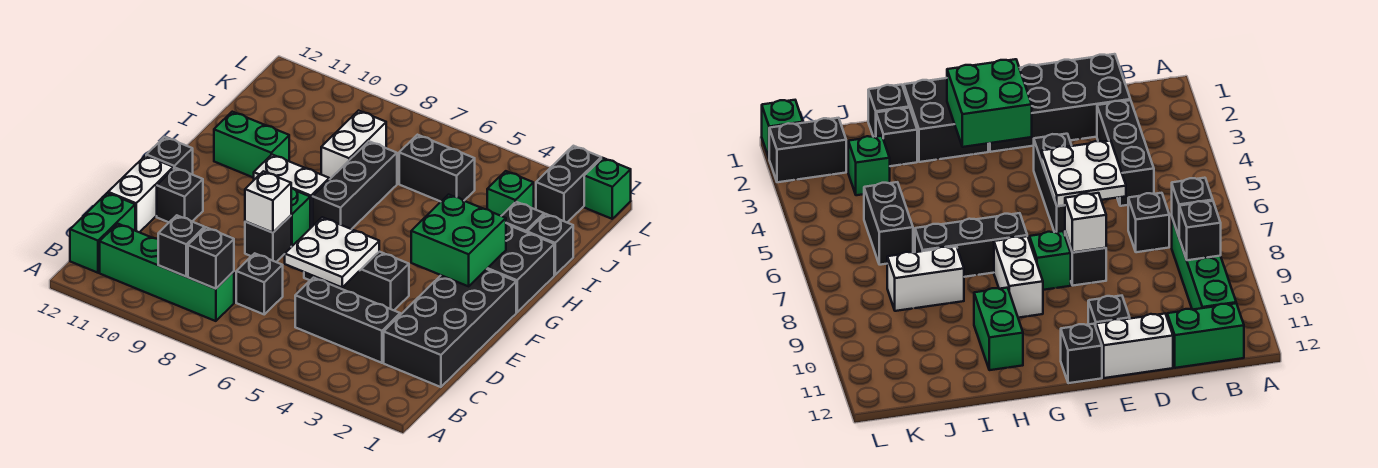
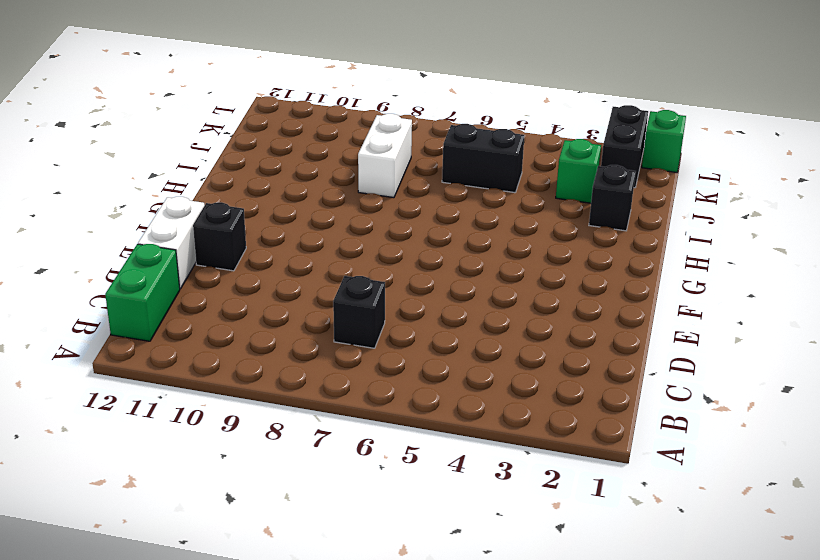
none -> green 1x4 brick [100,224,234,321]
none -> black 2x4 brick [384,269,516,387]
none -> black 1x3 brick [295,278,400,363]

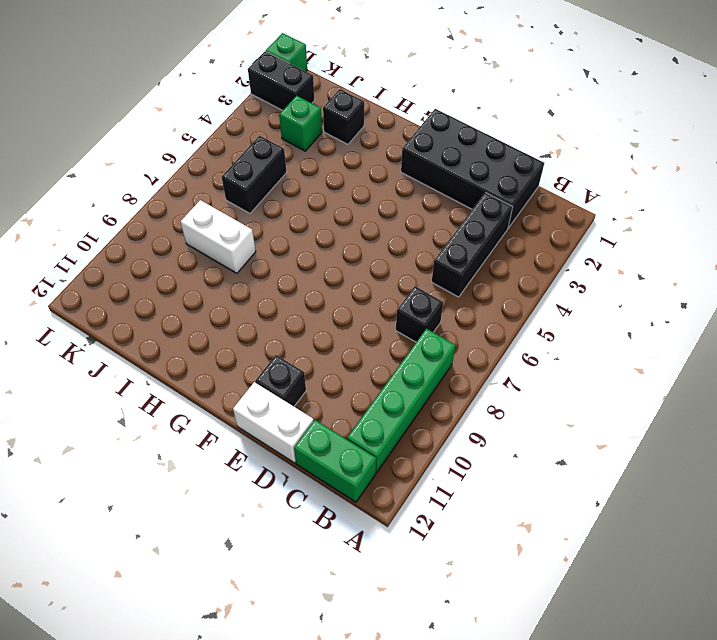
none -> black 1x3 brick [304,252,409,310]
none -> black 1x1 brick [245,216,291,262]
none -> green 1x1 brick [291,188,310,246]

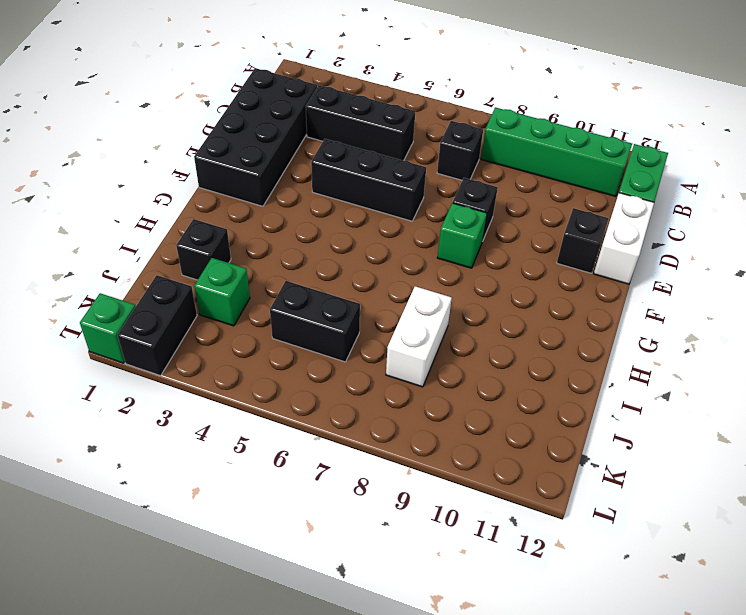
none -> black 1x1 brick [146,137,193,175]
none -> black 2x2 brick [487,223,554,312]
none -> black 1x3 brick [313,141,397,229]

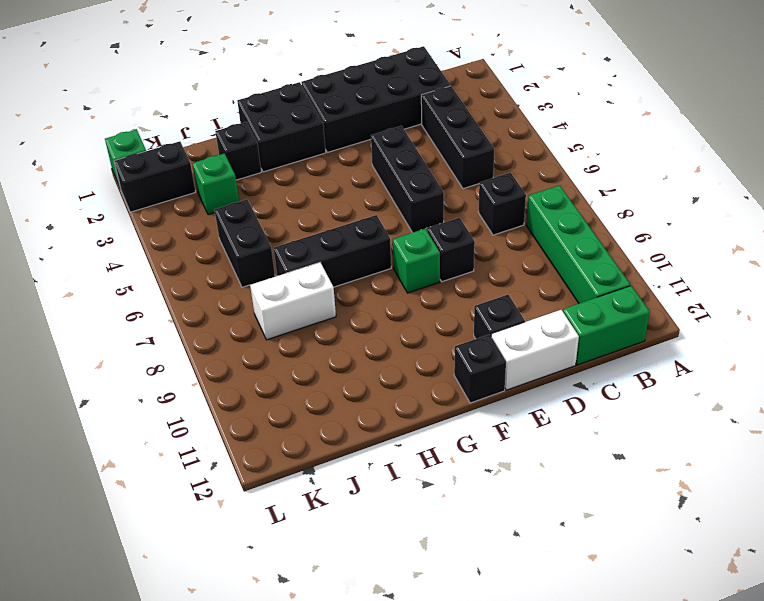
none -> white 1x2 brick [254,155,329,228]
none -> green 1x2 brick [214,112,289,178]
none -> black 1x1 brick [527,214,573,275]

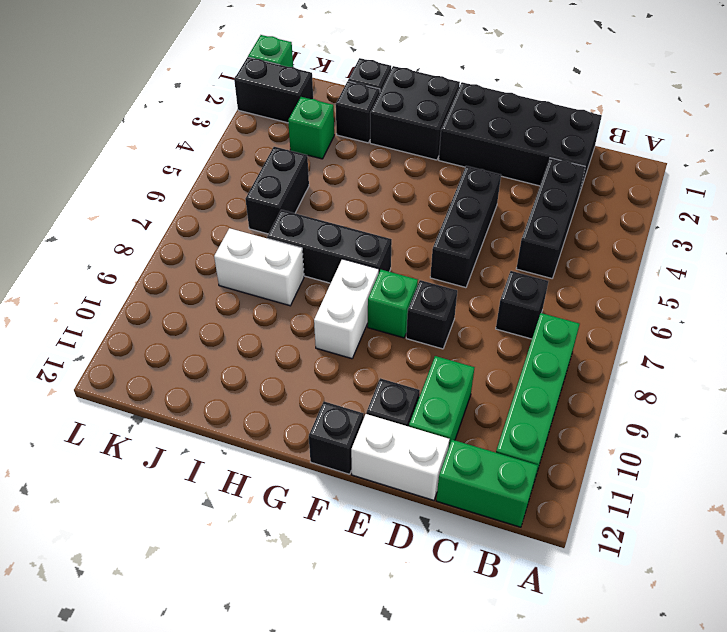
green 1x2 brick [409,356,475,445] -> green 1x2 brick moved to [214,112,289,178]
none -> black 1x1 brick [188,227,234,289]
none -> black 1x1 brick [158,215,205,276]
none -> white 2x2 plate [285,217,379,287]

